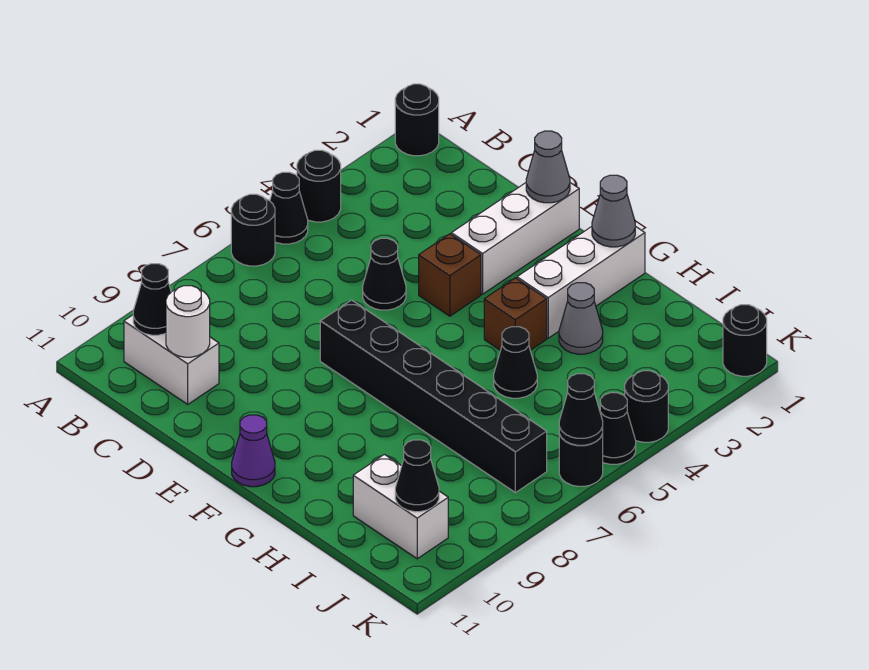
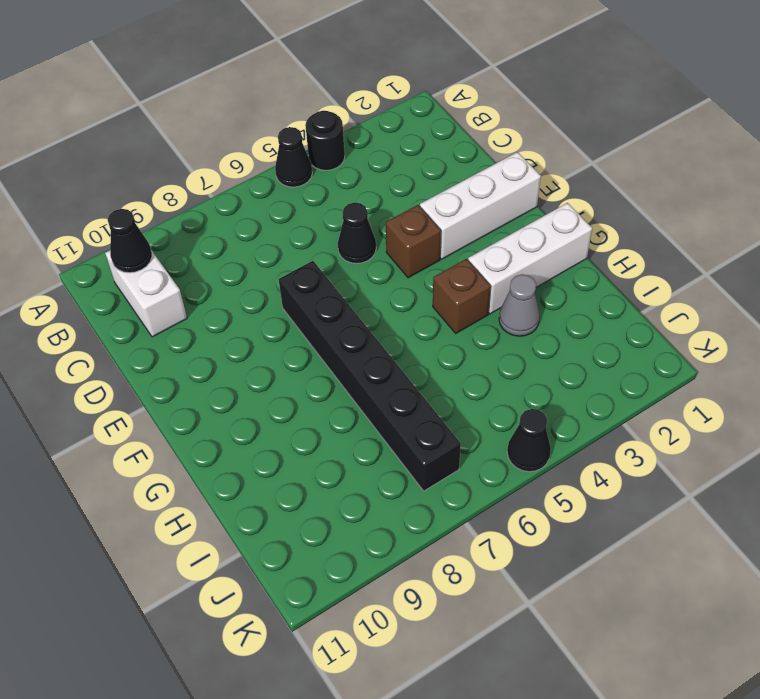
none -> black 1x1 round brick [395,84,439,156]
none -> black 1x1 round brick [231,194,275,266]
none -> purple 1x1 cone [232,415,275,487]

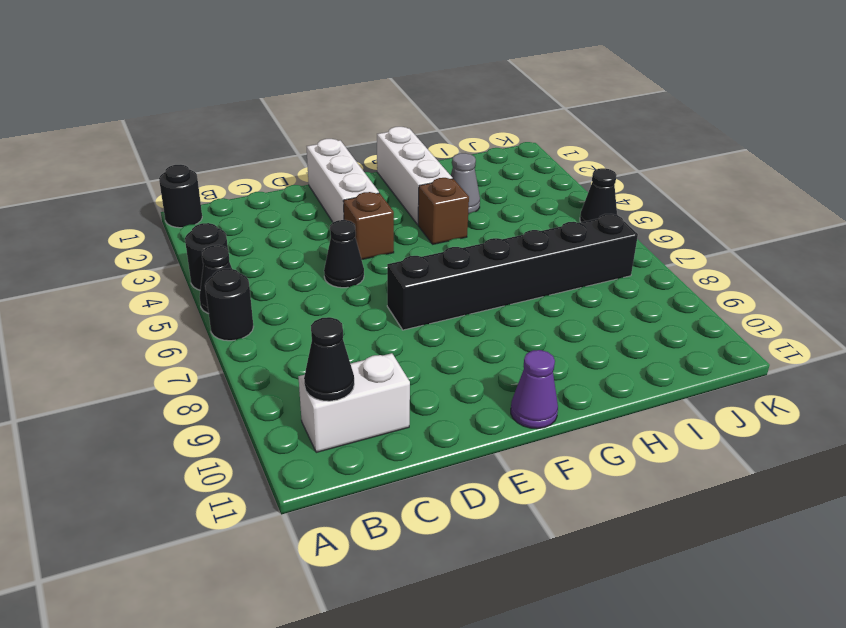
none -> black 1x1 cone [494,327,537,398]
none -> white 1x2 brick [353,454,448,559]
none -> black 1x1 round brick [723,305,767,376]

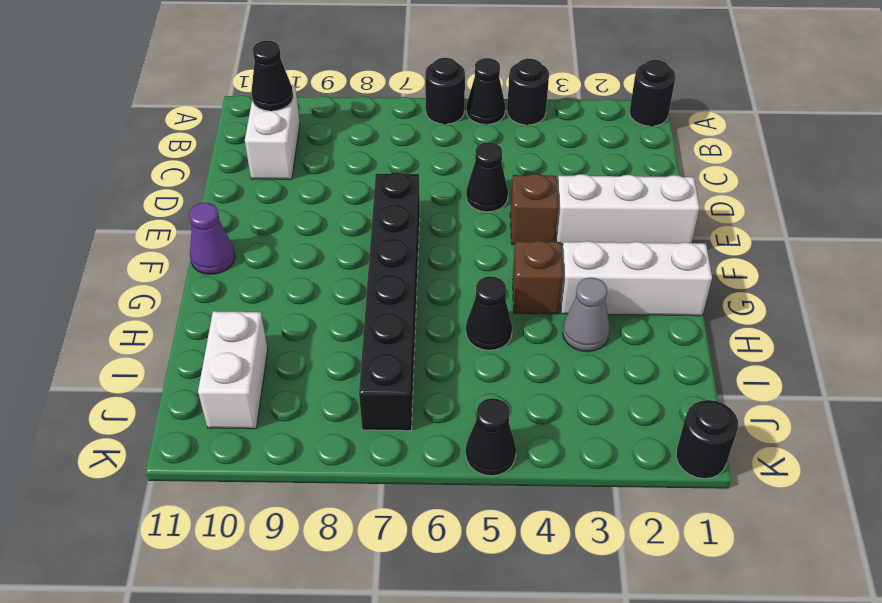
none -> black 1x1 round brick [625,371,668,442]
none -> black 1x1 round brick [559,434,603,486]
none -> white 1x1 round brick [166,286,210,357]

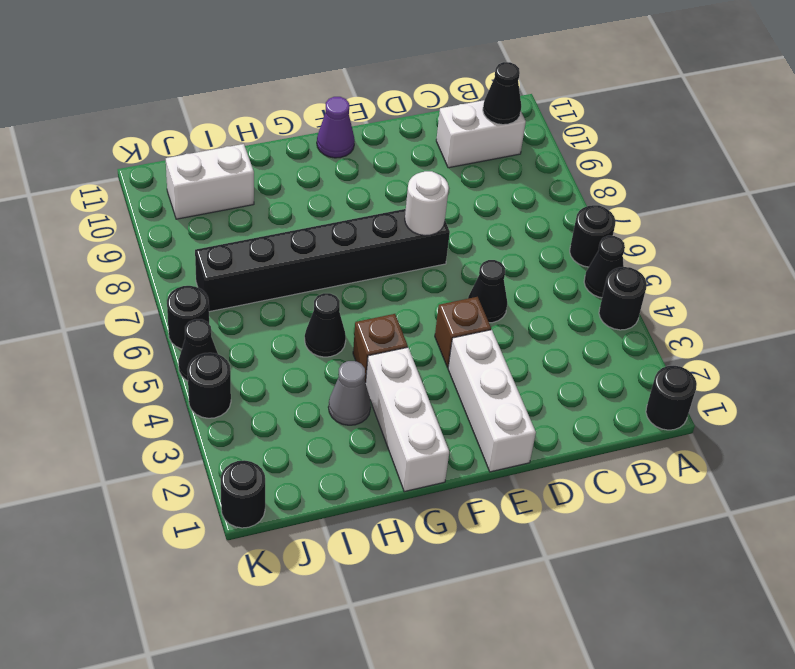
white 1x1 round brick [405,171,449,236] -> white 1x1 round brick moved to [166,286,210,357]
none -> grey 1x1 cone [526,131,570,203]
none -> grey 1x1 cone [592,175,635,247]
none -> black 1x1 cone [395,440,439,512]

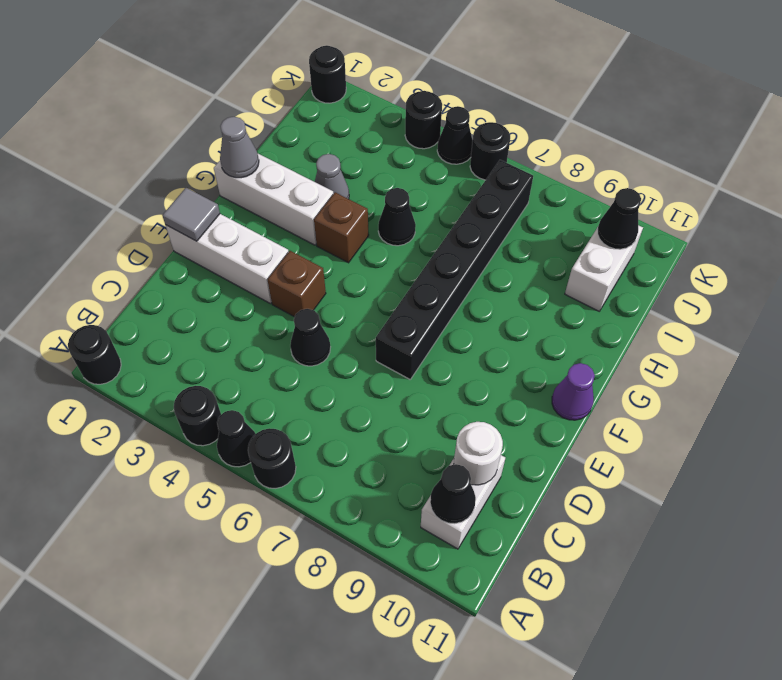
grey 1x1 tile [162,188,220,241] -> grey 1x1 cone [526,131,570,203]
none -> black 1x1 cone [559,374,603,445]

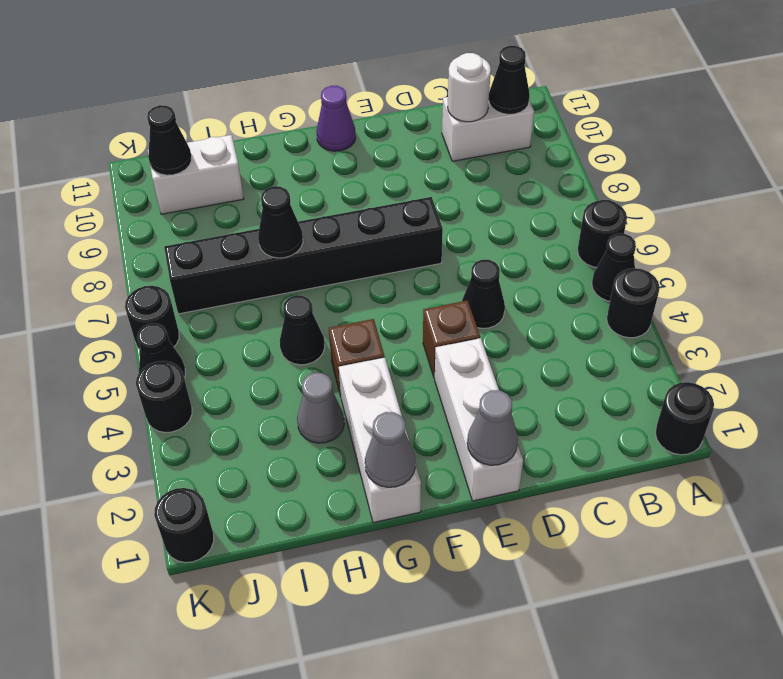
black 1x1 cone [258,186,303,258] -> black 1x1 cone moved to [559,374,603,445]

